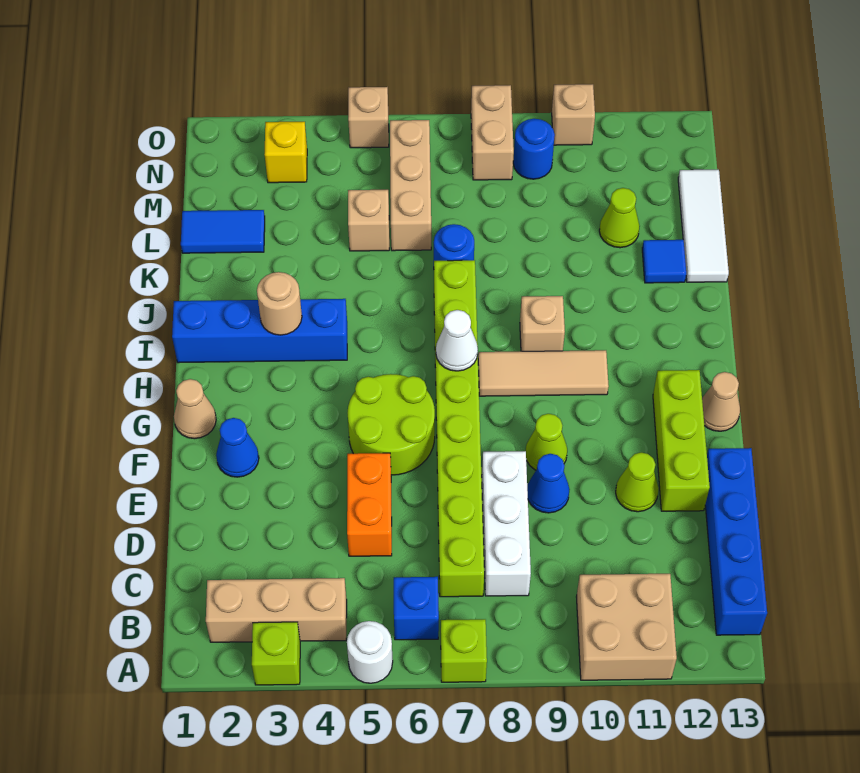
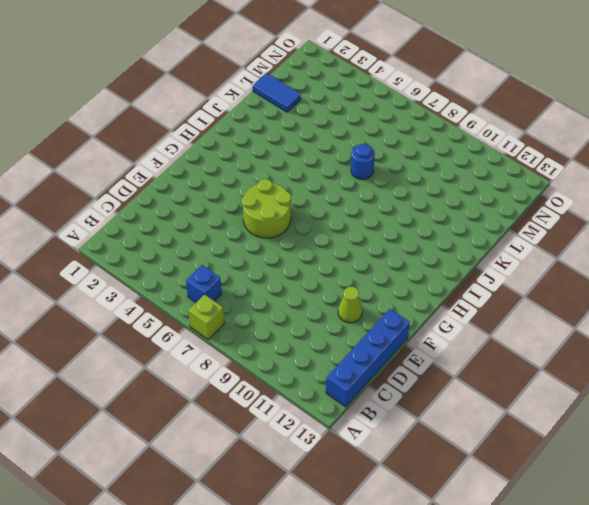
none -> lime 1x1 brick [252,622,300,685]
none -> white 1x1 round brick [347,621,393,683]
none -> tan 2x2 brick [577,574,677,680]
none -> tan 1x3 brick [206,578,347,642]

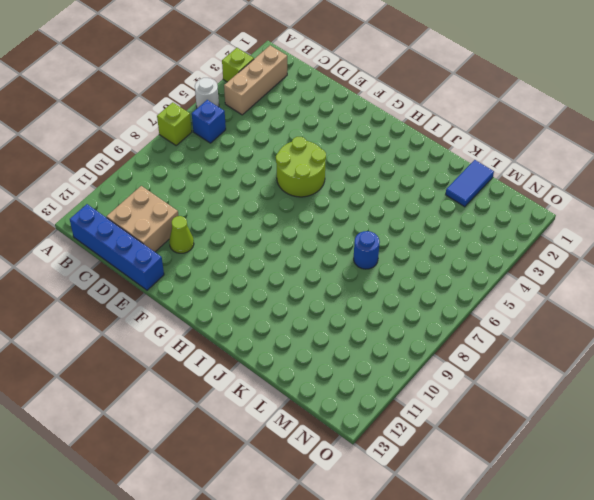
tan 2x2 brick [107,186,178,252] -> tan 2x2 brick moved to [577,574,677,680]
none -> lime 1x8 brick [434,260,484,597]
none -> white 1x3 brick [482,451,531,596]
none -> orange 1x2 brick [347,453,392,556]
none -> blue 1x1 cone [527,454,570,513]

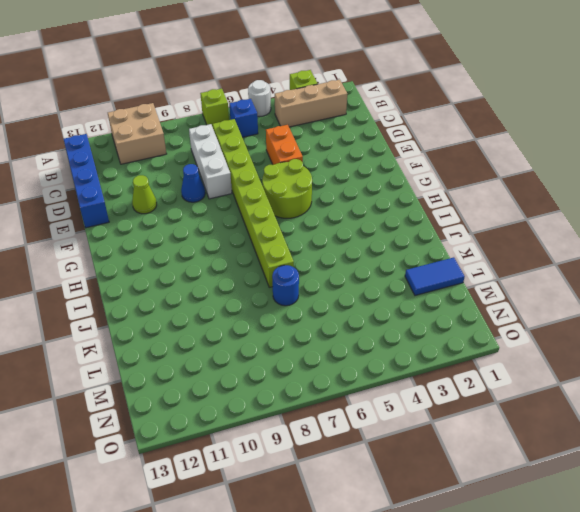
none -> lime 1x3 brick [653,370,710,511]
none -> blue 1x1 cone [216,418,259,477]
none -> lime 1x1 cone [525,414,567,470]
none -> tan 1x1 cone [174,379,216,439]

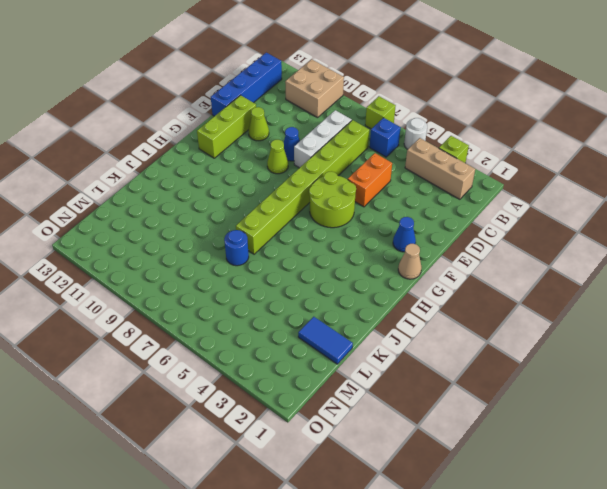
none -> tan 1x1 cone [702,372,740,431]
none -> tan 1x3 tile [478,350,609,396]
none -> blue 1x4 brick [172,299,347,363]
none -> tan 1x1 brick [520,296,565,351]

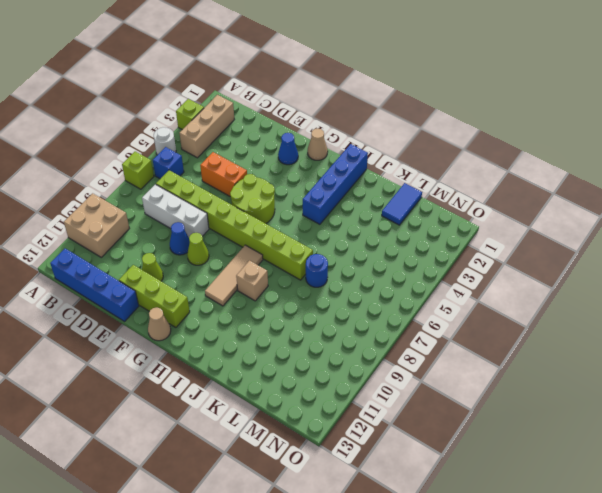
none -> blue 1x1 tile [642,240,686,283]
none -> white 1x3 tile [678,170,729,282]
none -> tan 1x1 brick [348,190,389,251]
none -> tan 1x3 brick [390,120,431,251]

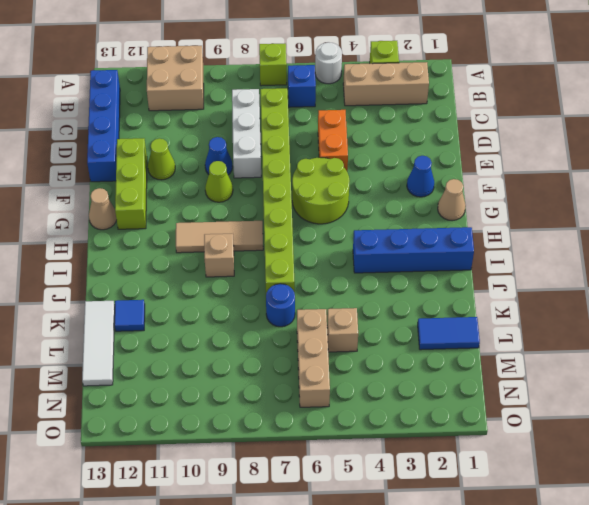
none -> lime 1x1 cone [599,188,640,248]
none -> yellow 1x1 brick [264,122,307,183]
none -> tan 1x2 brick [471,85,514,180]
none -> blue 1x1 round brick [513,119,555,179]

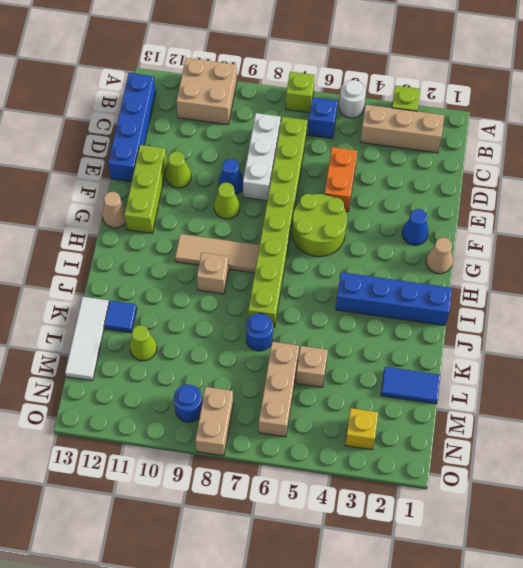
none -> tan 1x1 brick [348,87,389,148]
none -> tan 1x1 brick [552,84,595,145]
none -> white 1x1 cone [436,310,478,371]
none -> tan 1x1 round brick [257,272,302,335]

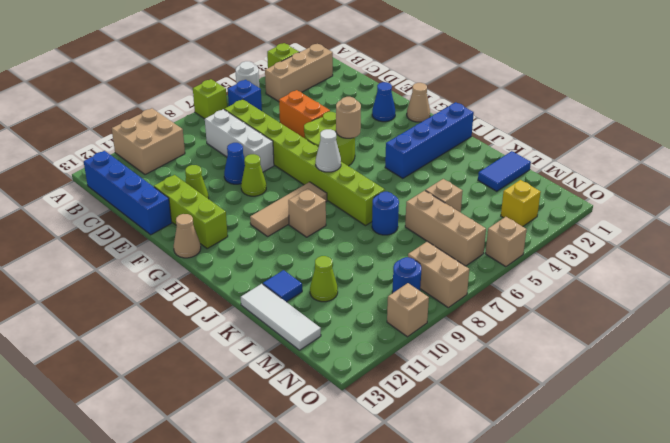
tan 1x1 round brick [336,97,361,138] -> tan 1x1 round brick moved to [257,272,302,335]

